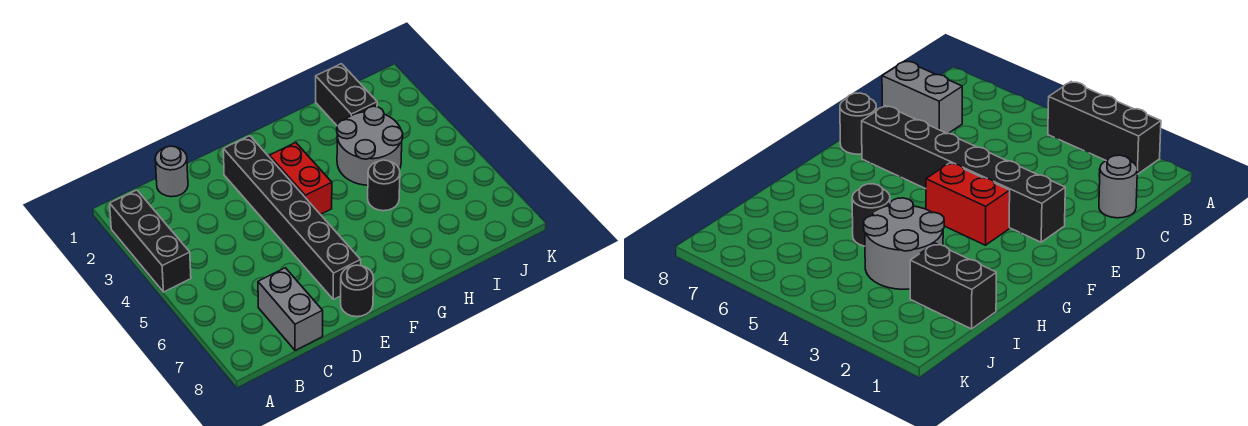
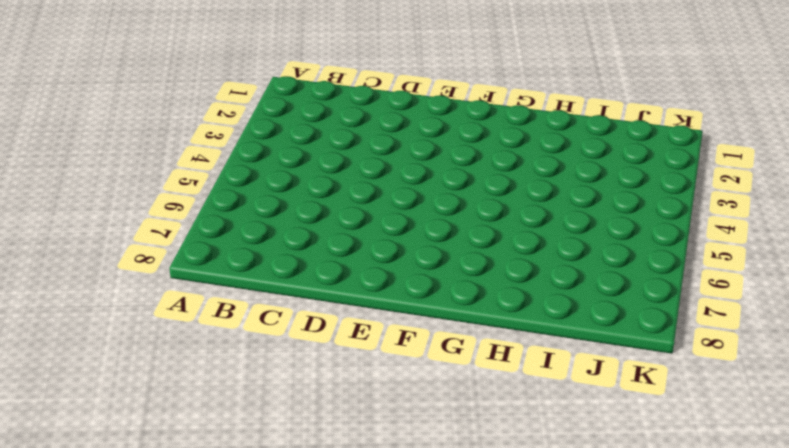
none -> black 1x3 brick [110,190,191,292]
none -> grey 1x1 round brick [155,146,188,197]

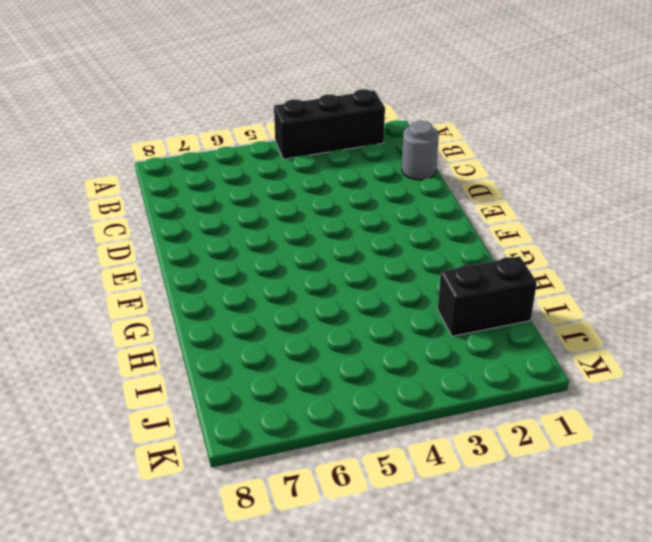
none -> grey 1x2 brick [258,268,323,351]
none -> black 1x6 brick [223,136,361,299]

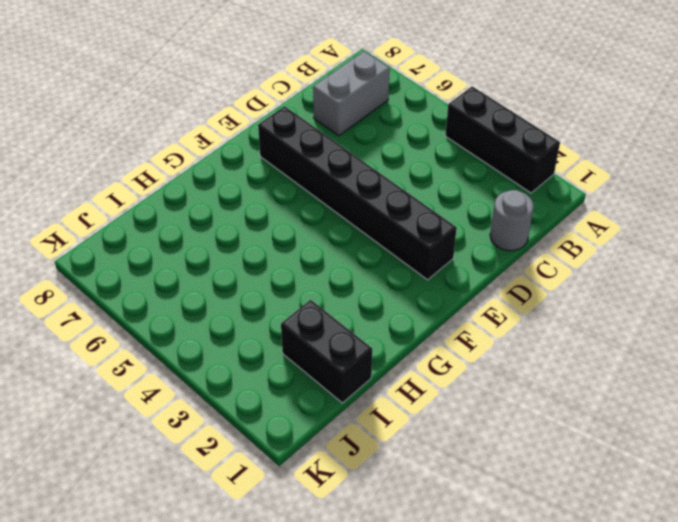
grey 1x2 brick [313,51,390,136] -> grey 1x2 brick turned to [258,268,323,351]
none -> black 1x1 round brick [341,265,374,317]
none -> red 1x2 brick [269,143,332,214]

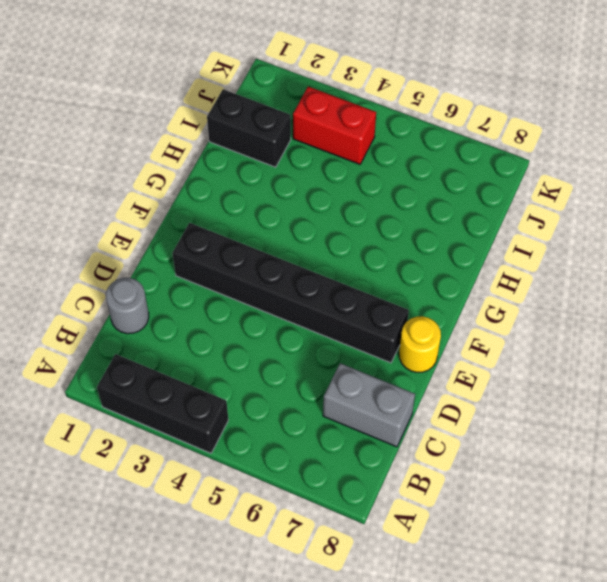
yellow 1x1 round brick [399,316,441,372] -> black 1x1 round brick [341,265,374,317]
red 1x2 brick [293,87,376,164] -> red 1x2 brick moved to [269,143,332,214]
none -> grey 2x2 round brick [337,106,403,185]
none -> black 1x1 round brick [368,160,400,211]

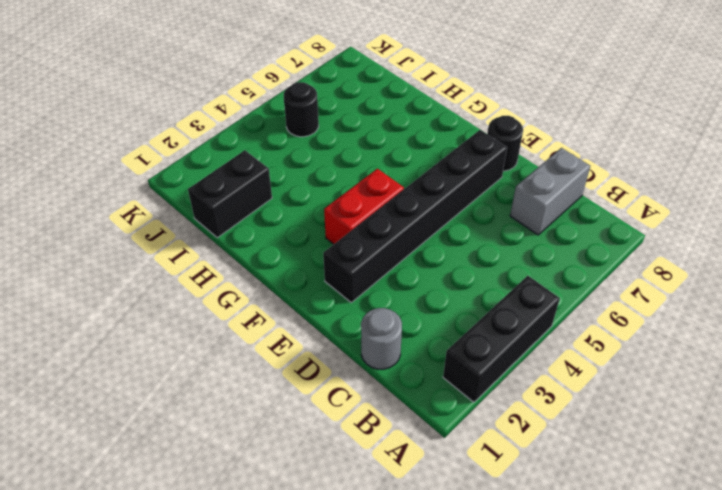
black 1x1 round brick [284,82,319,137] -> black 1x1 round brick moved to [368,160,400,211]
none -> grey 2x2 round brick [337,106,403,185]

